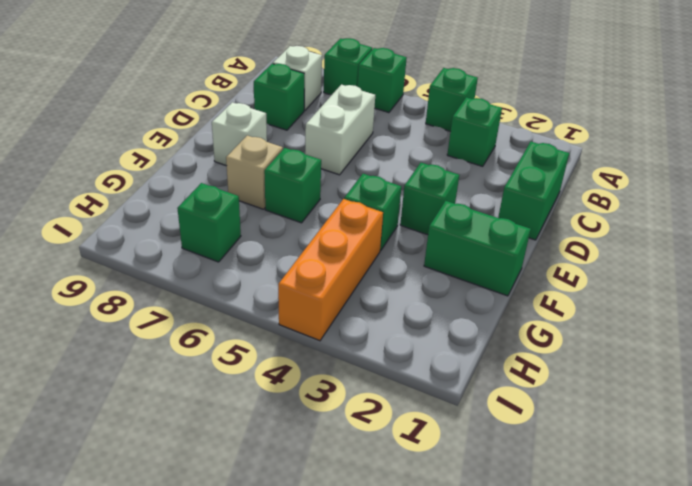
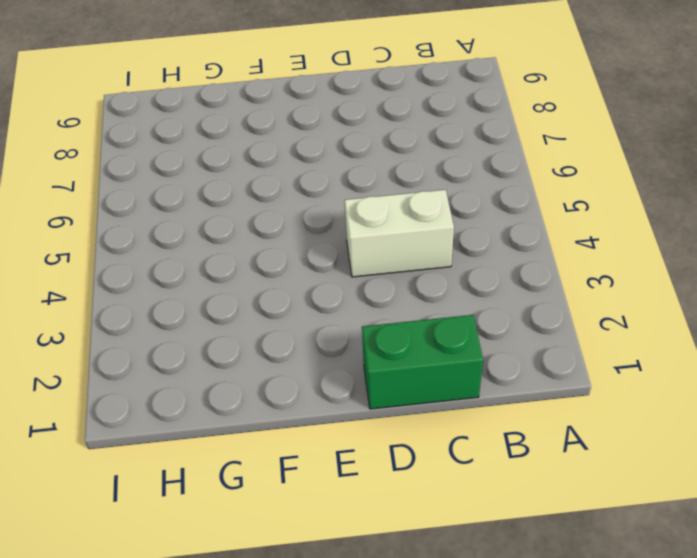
white 1x2 brick [345,190,454,277] -> white 1x2 brick moved to [305,85,375,175]
none -> green 1x1 brick [426,68,478,131]
none -> green 1x1 brick [358,48,407,113]
none -> green 1x1 brick [324,38,372,95]

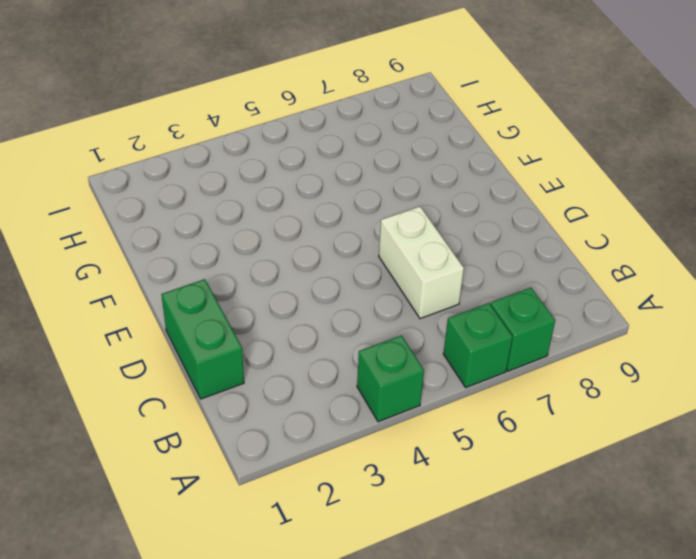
none -> green 1x1 brick [447,97,502,166]
none -> white 1x1 brick [273,46,322,111]
none -> green 1x1 brick [254,64,304,130]

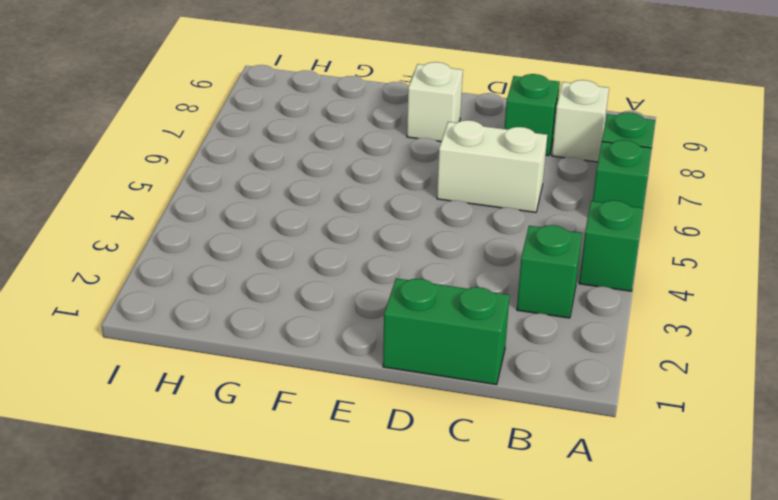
none -> green 1x1 brick [400,163,459,235]
none -> green 1x2 brick [424,201,531,296]
none -> green 1x1 brick [344,174,401,251]

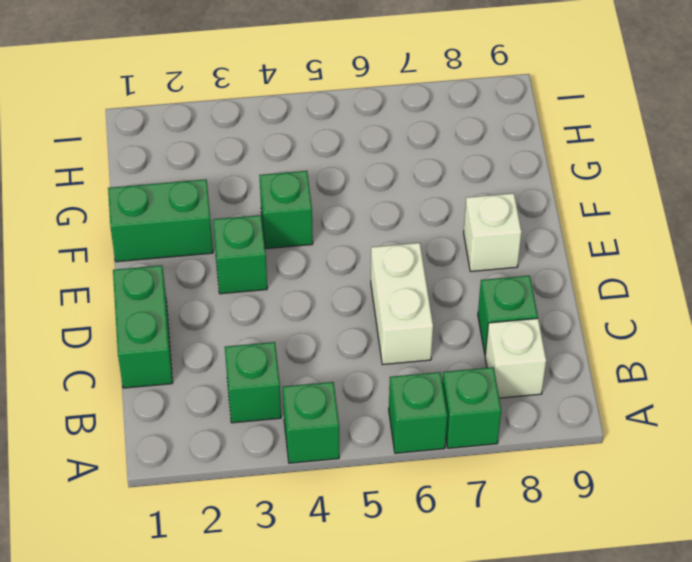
none -> green 1x1 brick [264,148,321,223]
none -> tan 1x1 brick [226,135,283,209]
none -> orange 1x3 brick [278,199,383,341]

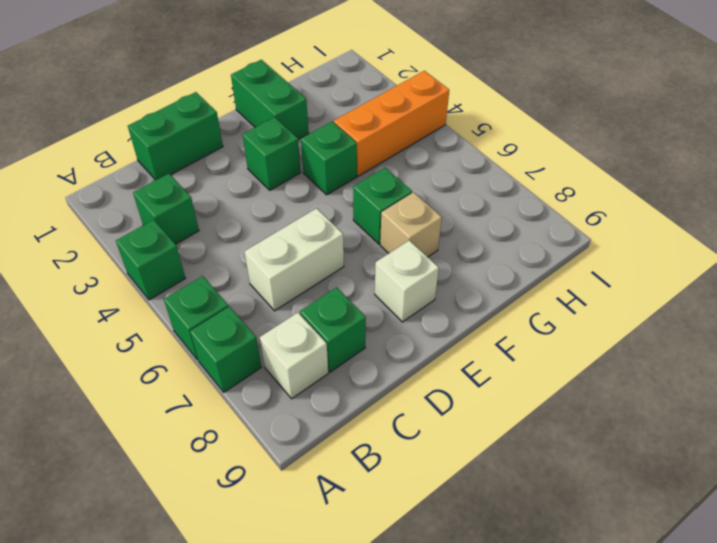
none -> green 1x1 brick [177,183,241,262]

